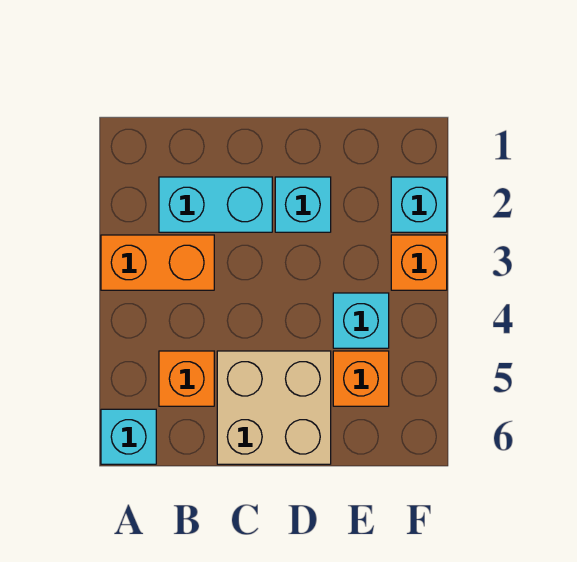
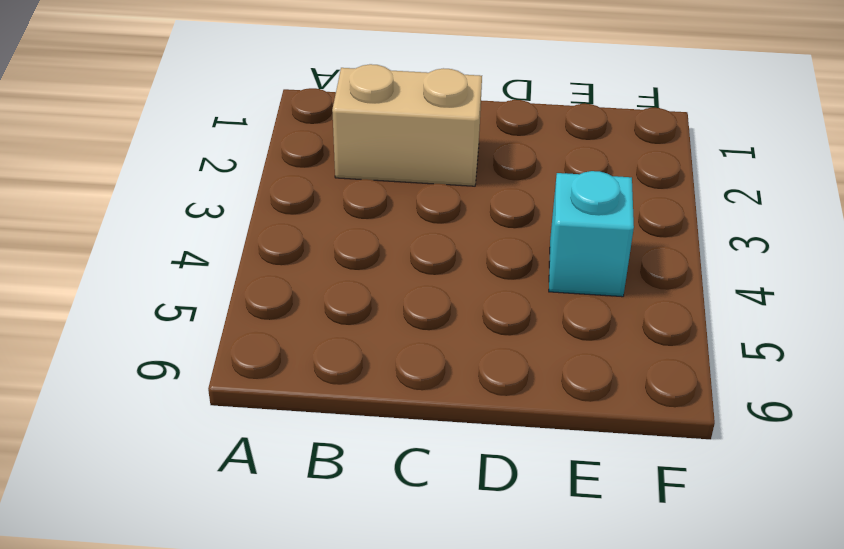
tan 1x2 brick [332,64,482,186] -> cyan 1x2 brick [159,177,272,232]
none -> orange 1x2 brick [101,235,214,290]
none -> cyan 1x1 brick [101,409,156,464]

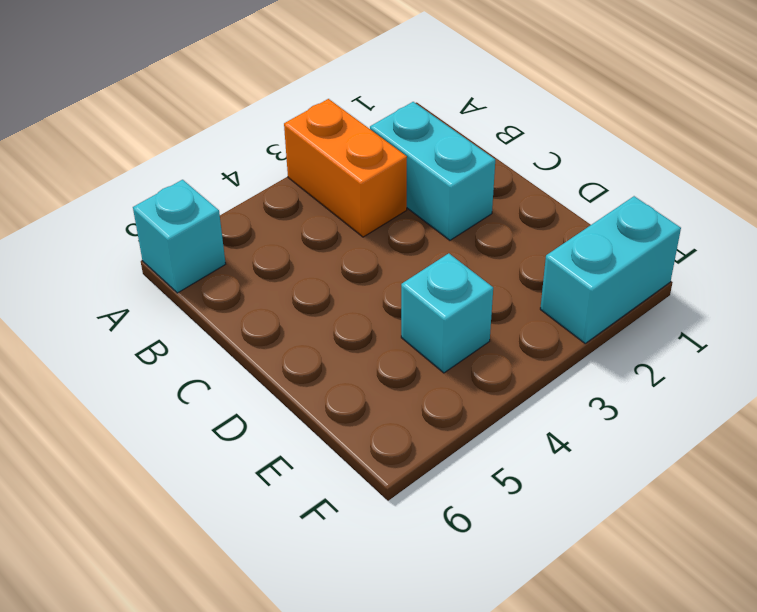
cyan 1x2 brick [540,196,681,343] -> cyan 1x1 brick [391,177,447,232]
none -> orange 1x1 brick [159,351,214,406]
none -> tan 2x2 brick [217,351,331,464]

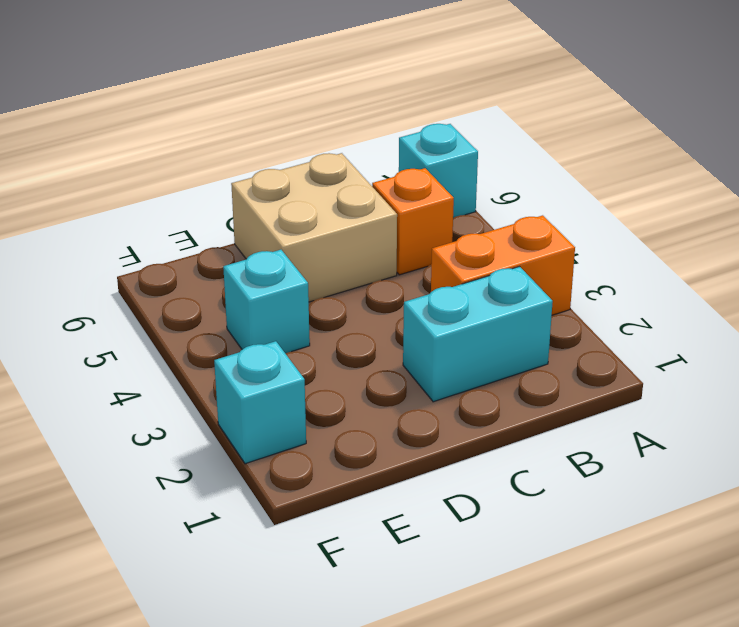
none -> cyan 1x1 brick [275,177,331,232]
none -> orange 1x1 brick [333,351,389,406]

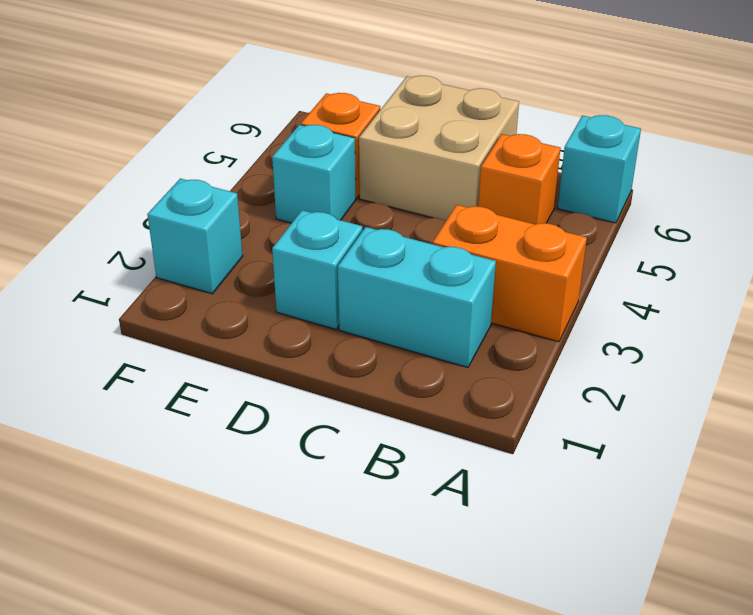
none -> orange 1x1 brick [391,235,447,290]

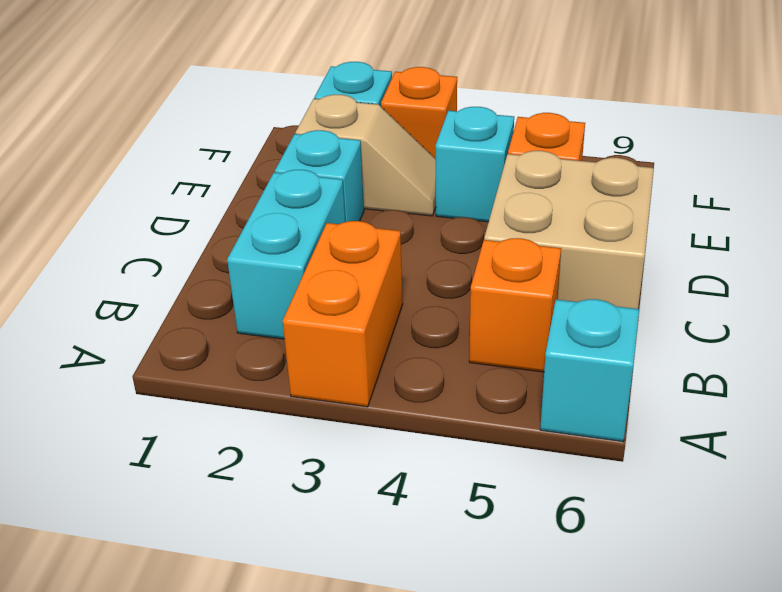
tan 1x2 slope [295,95,436,216] -> none

